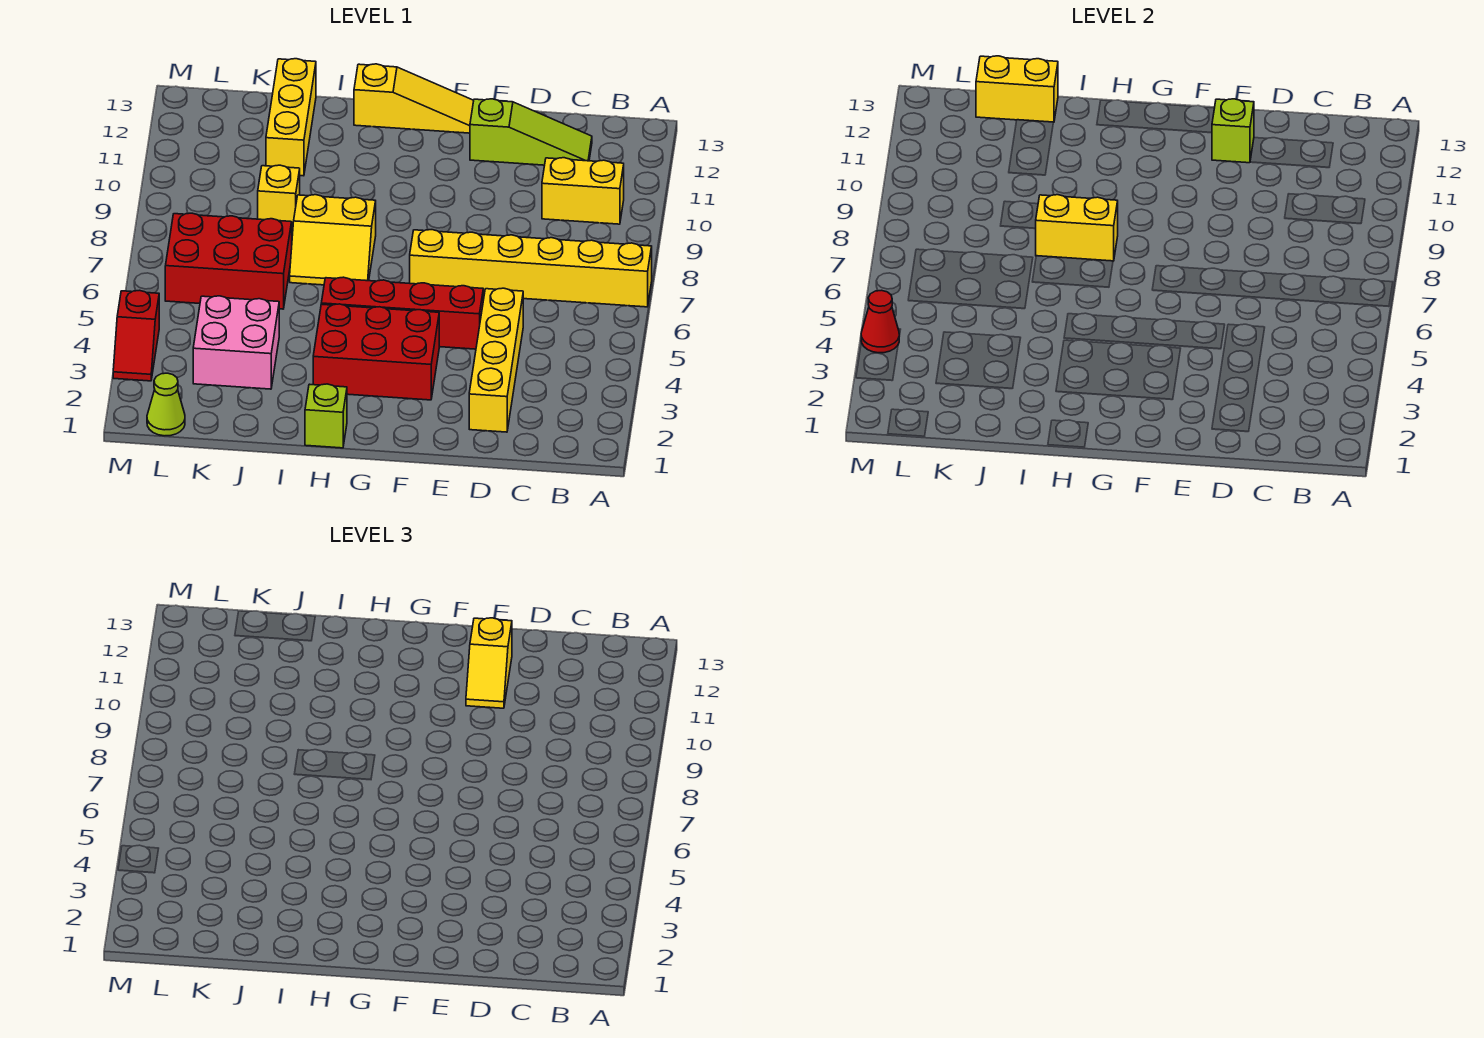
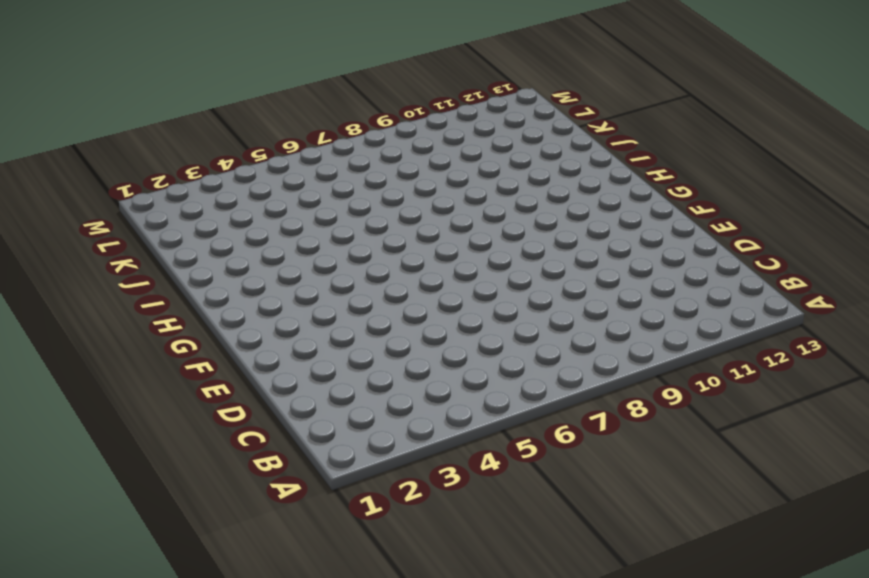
none -> yellow 1x6 brick [410,230,652,307]
none -> yellow 1x2 brick [542,158,624,224]
none -> lime 1x3 slope [470,99,592,165]

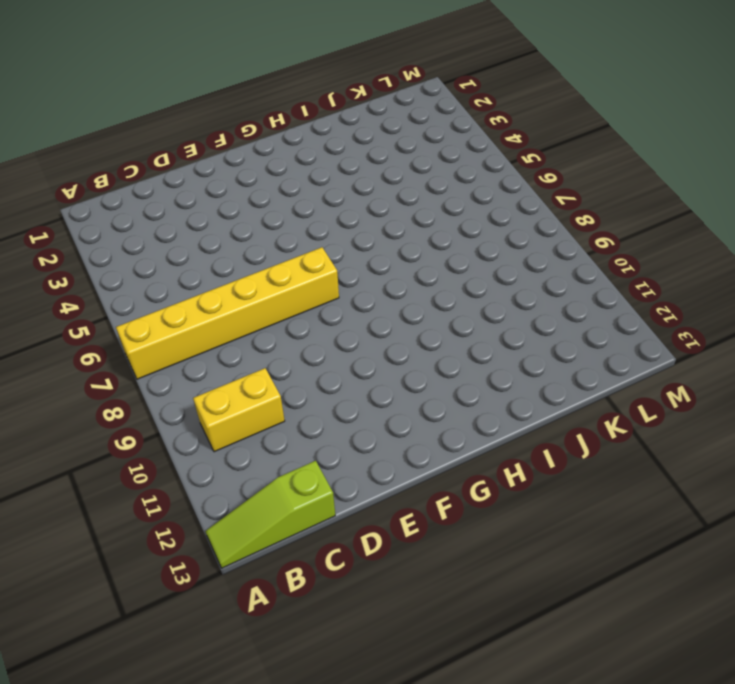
lime 1x3 slope [205,461,335,568] -> lime 1x3 slope moved to [470,99,592,165]
none -> yellow 1x4 brick [469,288,523,432]
none -> red 1x4 brick [321,277,483,349]
none -> red 2x3 brick [313,304,439,400]

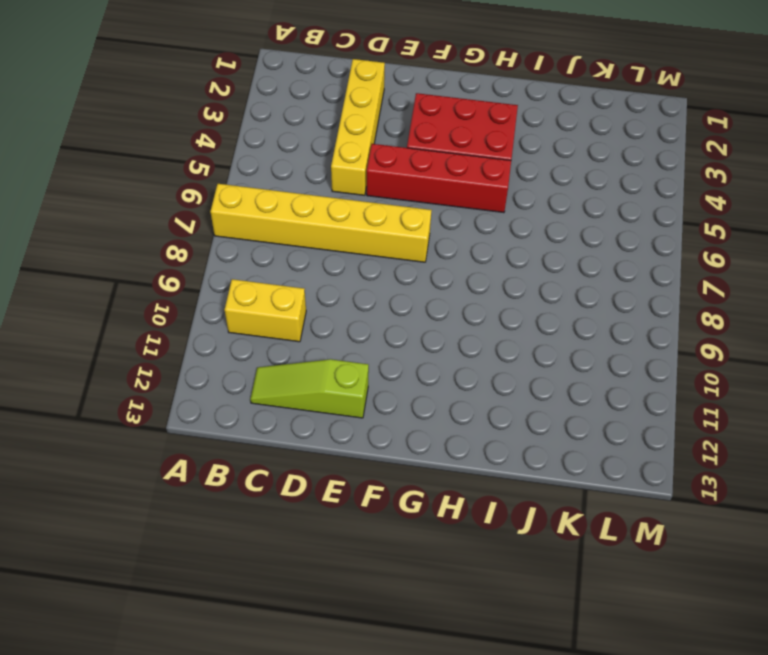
none -> yellow 1x3 slope [354,64,474,133]
none -> lime 1x1 brick [305,384,347,448]
none -> yellow 2x2 slope [290,195,376,285]

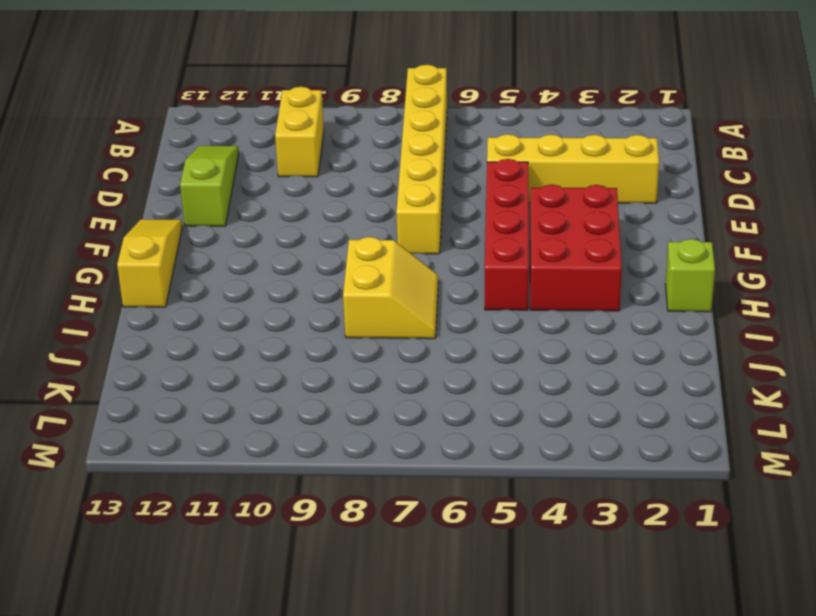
none -> pink 2x2 brick [193,296,279,389]
none -> red 2x3 brick [165,213,292,309]
none -> yellow 1x1 brick [258,165,300,229]

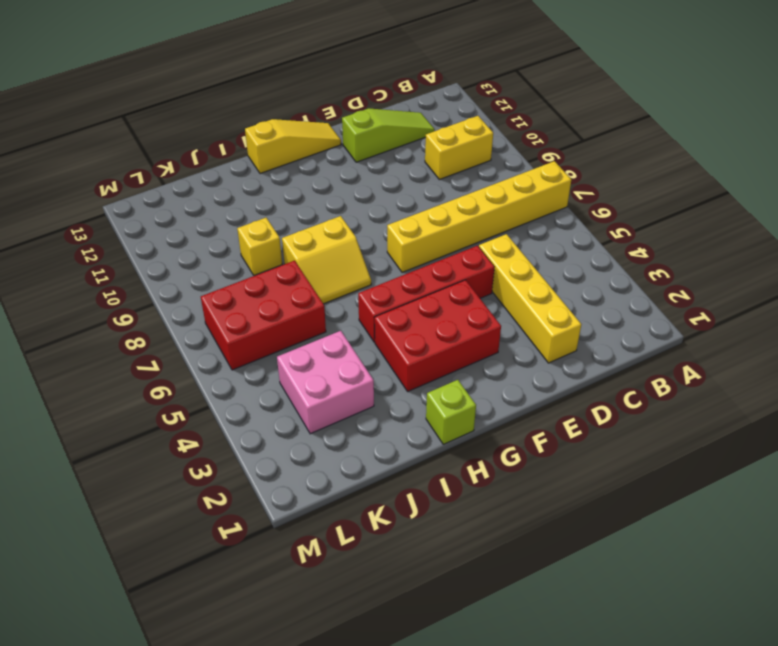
none -> yellow 1x3 brick [266,59,316,176]
none -> lime 1x1 cone [147,373,185,436]
none -> red 1x2 slope [113,290,159,381]

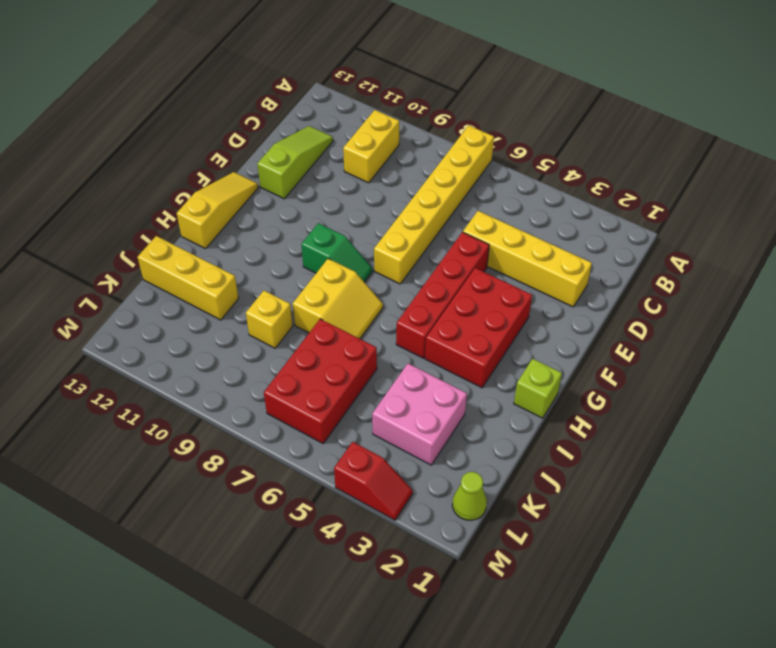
green 1x2 slope [301,223,372,282] -> none
none -> lime 1x1 brick [1212,99,1254,163]
none -> yellow 1x2 brick [1035,195,1118,261]
none -> yellow 1x2 brick [976,56,1058,122]

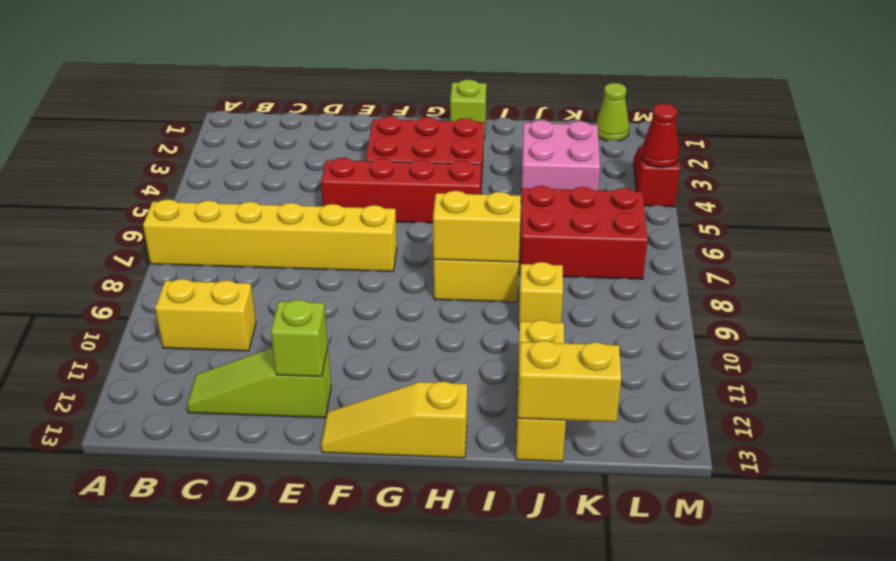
none -> yellow 1x4 brick [469,288,523,432]
none -> yellow 1x2 slope [466,618,512,708]

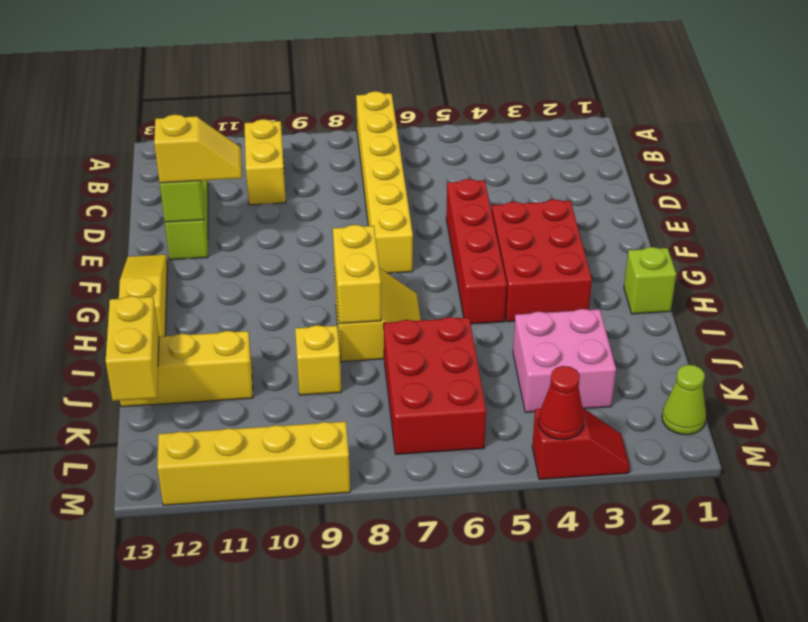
yellow 1x4 brick [157,422,350,505] -> yellow 1x4 brick moved to [469,288,523,432]

